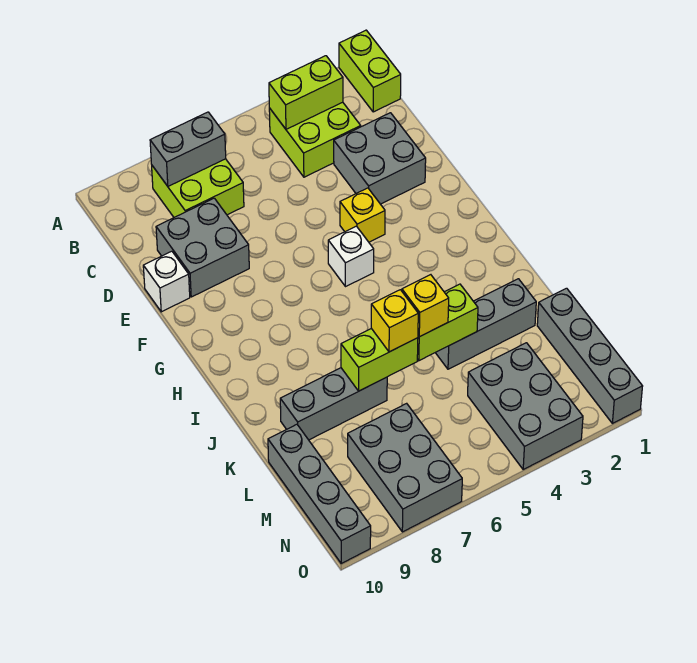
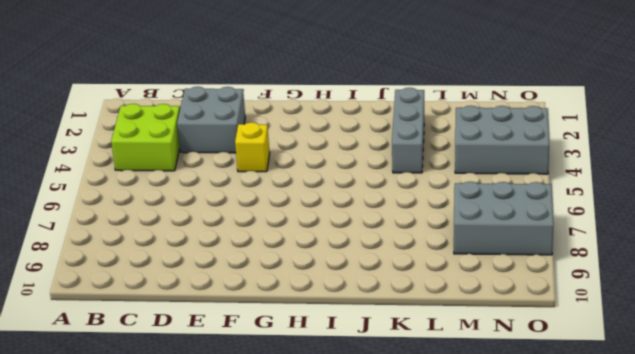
none -> lime 1x2 brick [339,30,401,112]
none -> lime 2x2 brick [152,159,244,217]
none -> grey 2x2 brick [156,198,249,297]

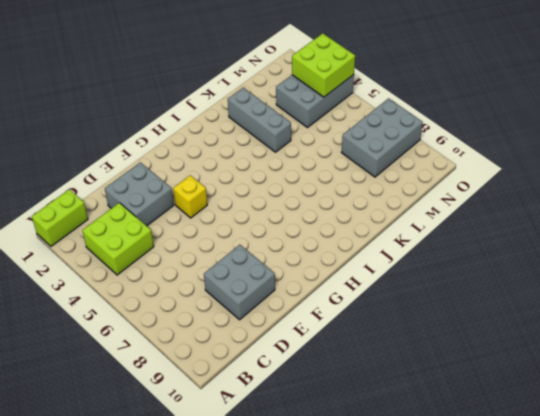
lime 2x2 brick [292,33,355,97] -> lime 2x2 brick moved to [152,159,244,217]
none -> white 1x1 brick [143,251,190,312]
none -> white 1x1 brick [328,226,374,287]
none -> grey 1x3 brick [280,368,387,440]

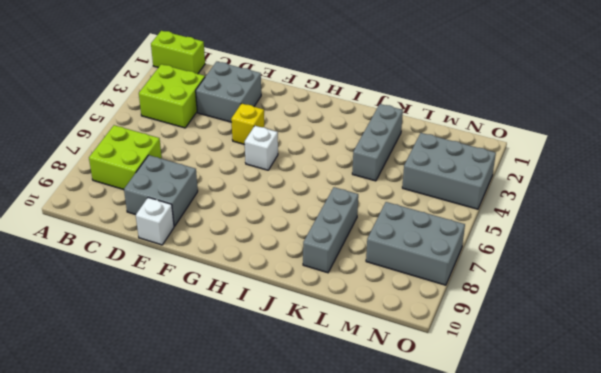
none -> grey 1x4 brick [537,288,643,423]
none -> grey 1x4 brick [268,424,371,563]
none -> lime 1x2 brick [269,56,343,129]

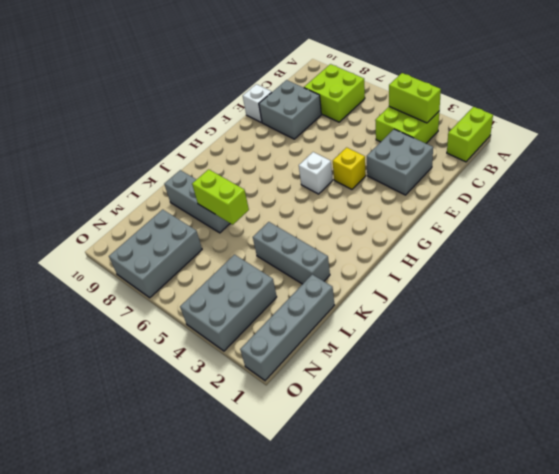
none -> grey 1x4 brick [268,424,371,563]
none -> grey 1x2 brick [150,112,226,186]
none -> lime 1x2 brick [417,284,478,361]

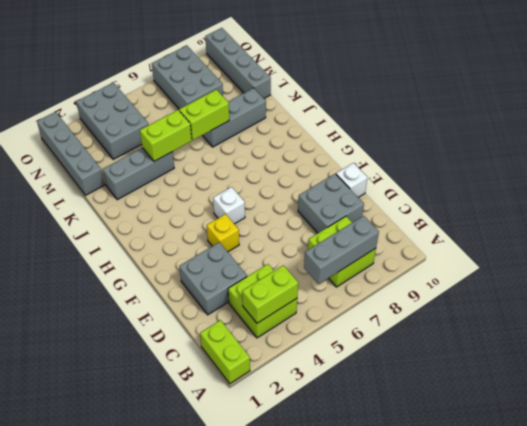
grey 1x3 brick [304,216,379,284] -> grey 1x2 brick [150,112,226,186]
none -> yellow 1x1 brick [402,275,449,337]
none -> yellow 1x1 brick [371,290,418,352]

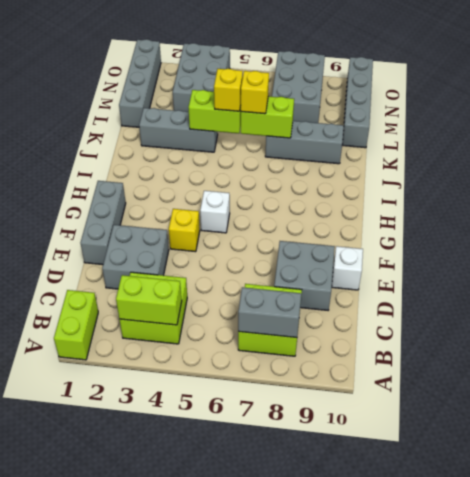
grey 1x3 brick [80,181,126,265] -> none

